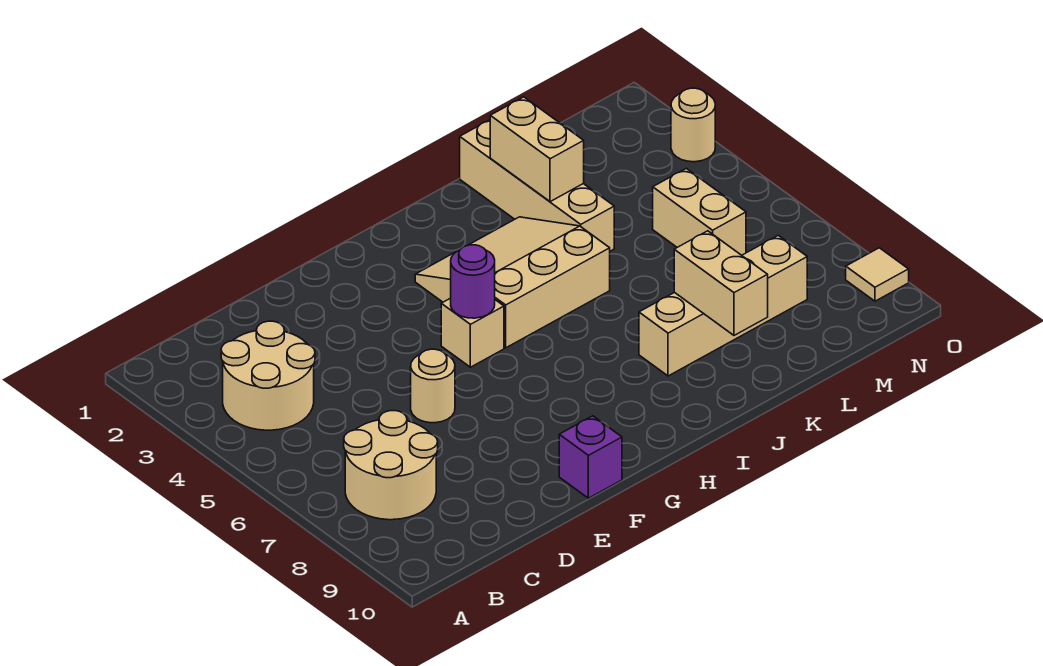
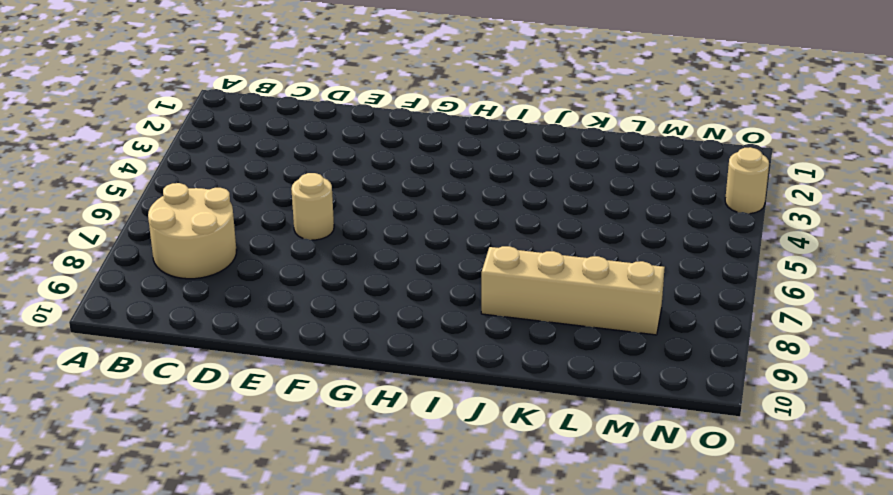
none -> tan 2x2 round brick [221,321,315,430]
none -> purple 1x1 brick [559,416,622,498]
none -> tan 1x1 brick [441,298,504,367]

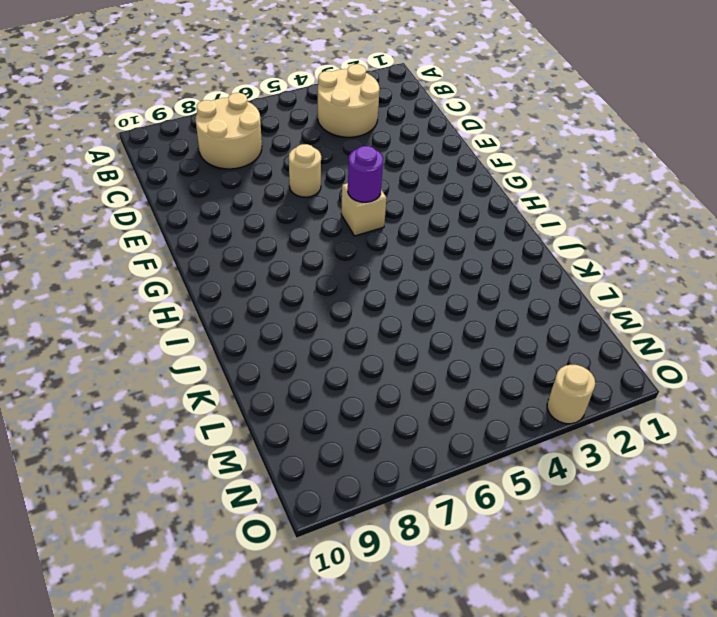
none -> purple 1x1 brick [559,416,622,498]
none -> tan 3x3 slope [415,217,610,348]
none -> tan 1x4 brick [639,235,807,376]

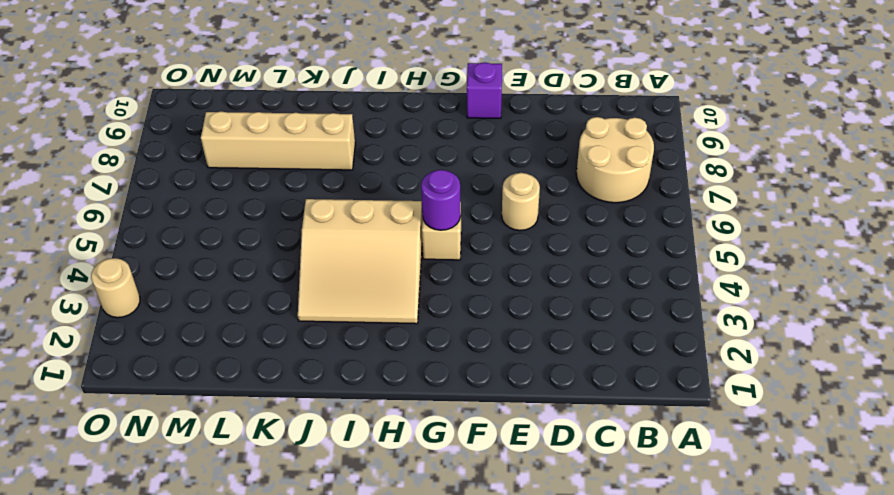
none -> tan 2x2 round brick [221,321,315,430]
none -> tan 1x4 brick [460,120,614,251]
none -> tan 1x2 brick [653,168,746,255]

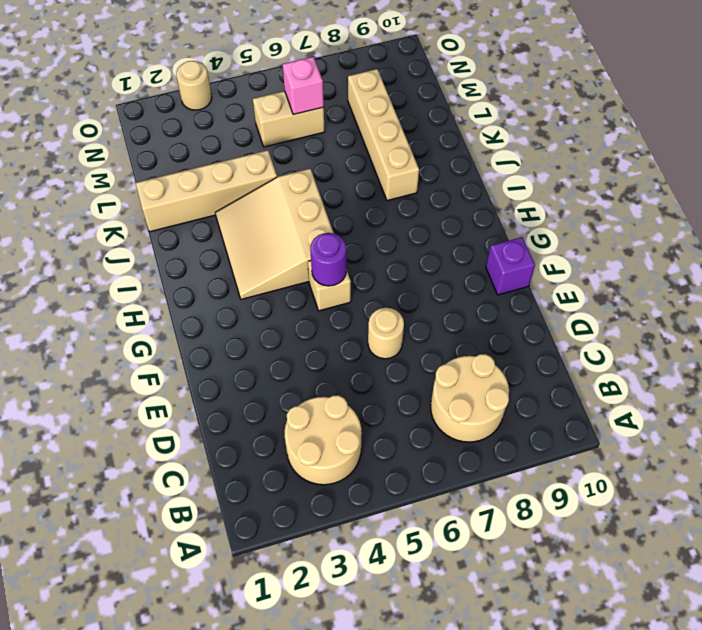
pink 1x1 brick [282,57,324,115] -> none
none -> tan 1x1 tile [846,248,909,301]
none -> tan 1x2 brick [490,97,584,202]
none -> tan 1x2 brick [674,231,768,335]

